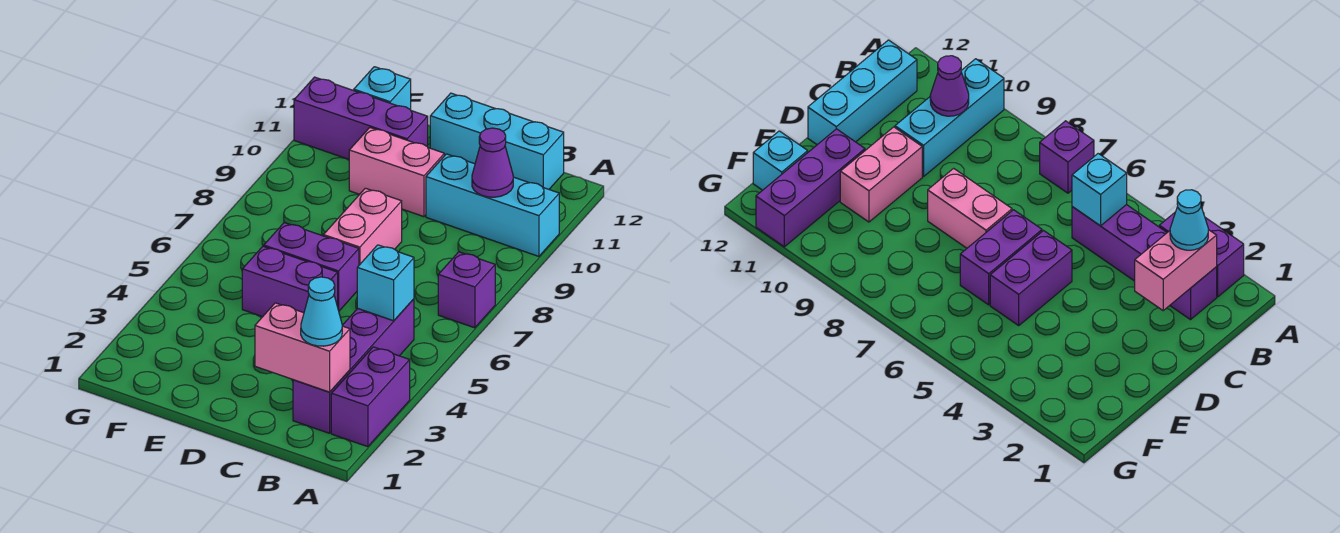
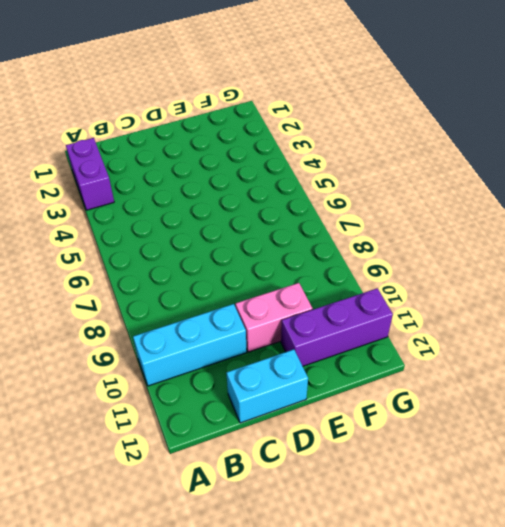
cyan 1x2 brick [226,349,308,423] -> cyan 1x3 brick [430,93,564,189]
none -> purple 1x1 brick [438,252,495,328]
none -> purple 1x4 brick [293,299,414,433]
none -> purple 1x2 brick [242,246,338,317]

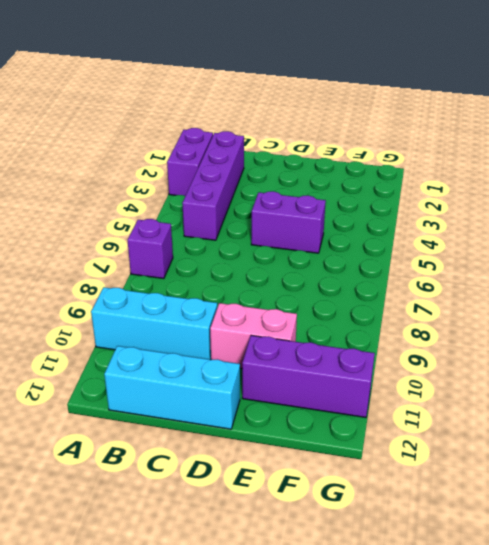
none -> purple 1x2 brick [264,222,359,311]
none -> pink 1x2 brick [323,188,402,265]
none -> cyan 1x1 brick [354,67,411,110]

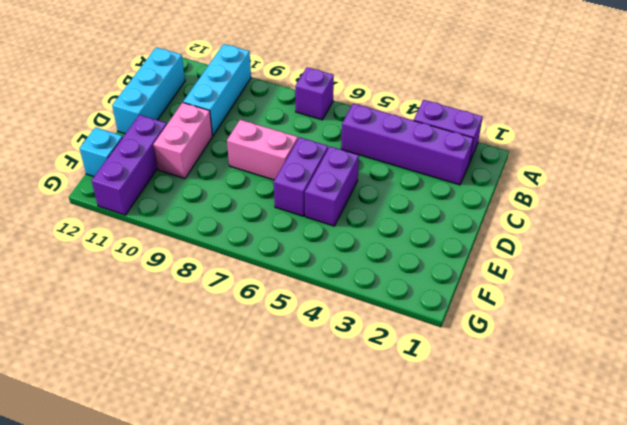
none -> pink 1x2 brick [255,303,350,392]
none -> cyan 1x1 brick [357,245,414,321]
none -> purple 1x1 cone [472,128,513,197]

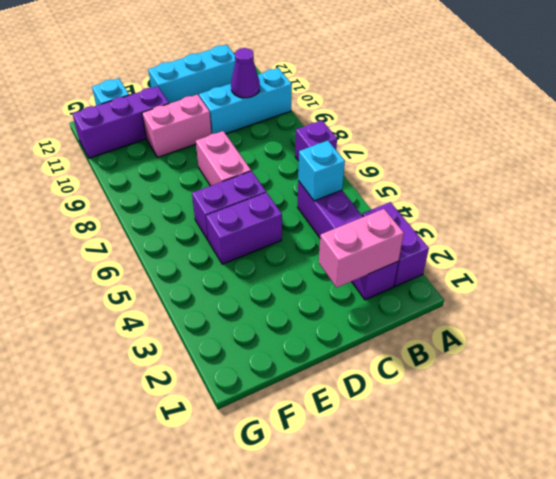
none -> cyan 1x1 cone [301,277,342,346]

